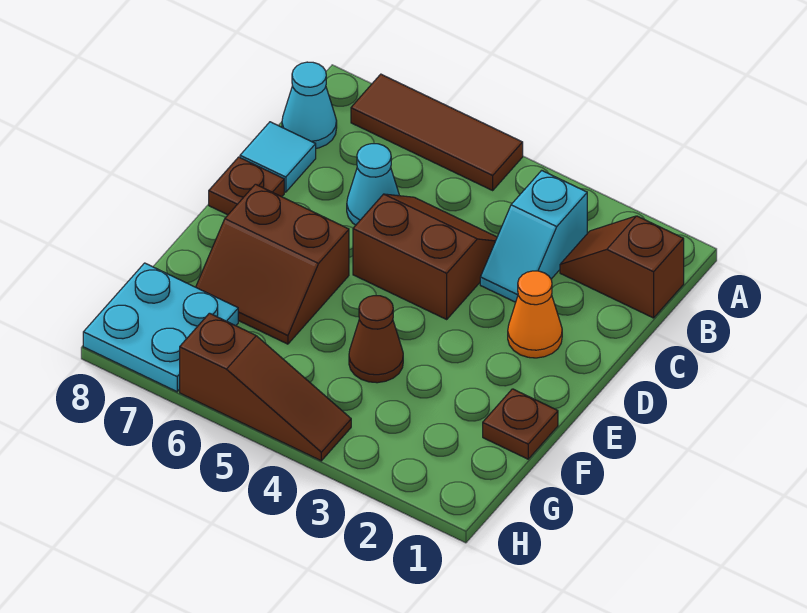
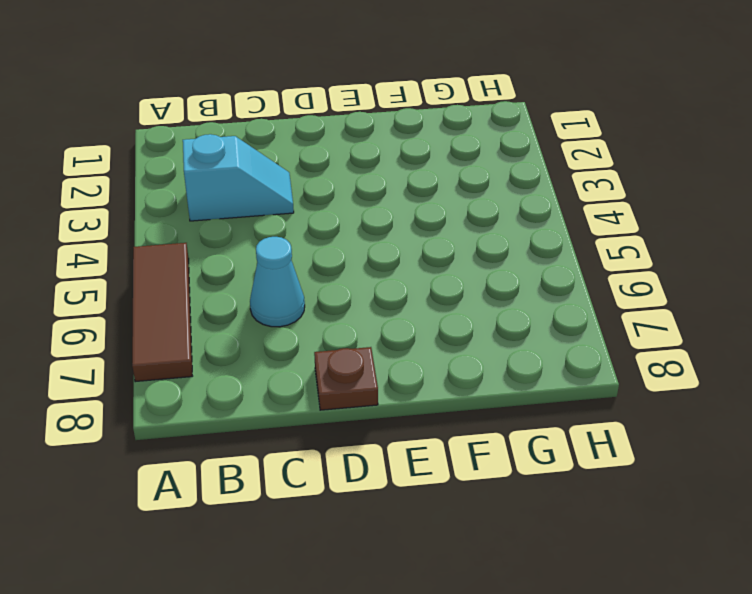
none -> brown 1x2 slope [560,216,684,318]
none -> cyan 1x1 cone [282,62,337,148]
none -> brown 2x2 slope [353,194,497,319]

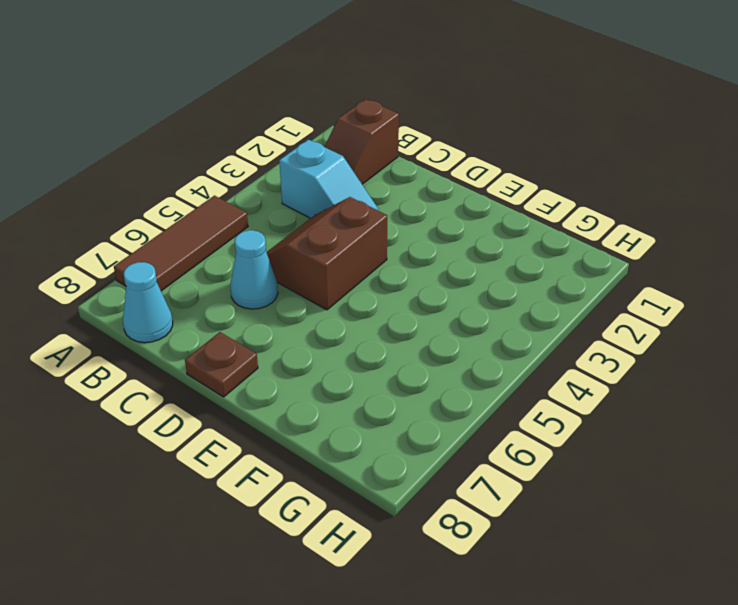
none -> cyan 1x1 tile [240,122,316,192]
none -> orange 1x1 cone [508,271,562,358]
none -> brown 2x2 slope [196,184,349,344]

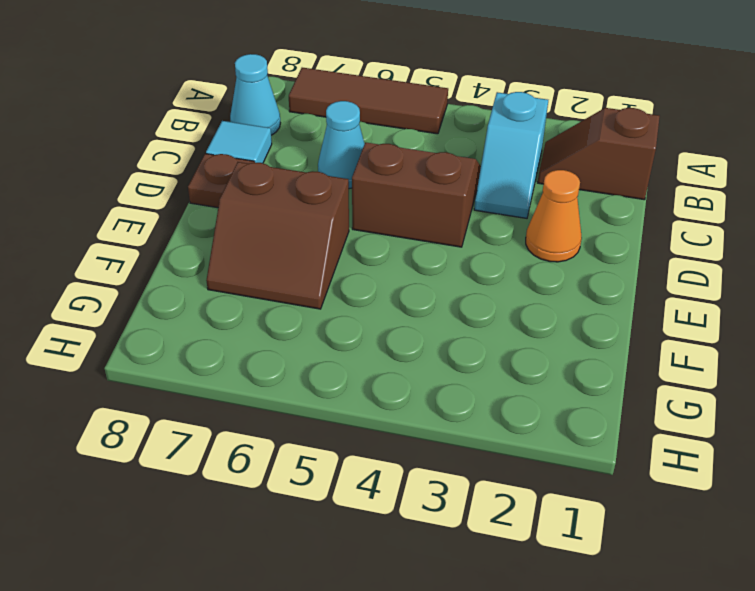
none -> brown 1x1 plate [483,389,558,459]
none -> brown 1x1 cone [349,296,403,383]
none -> cyan 2x2 plate [83,263,238,392]

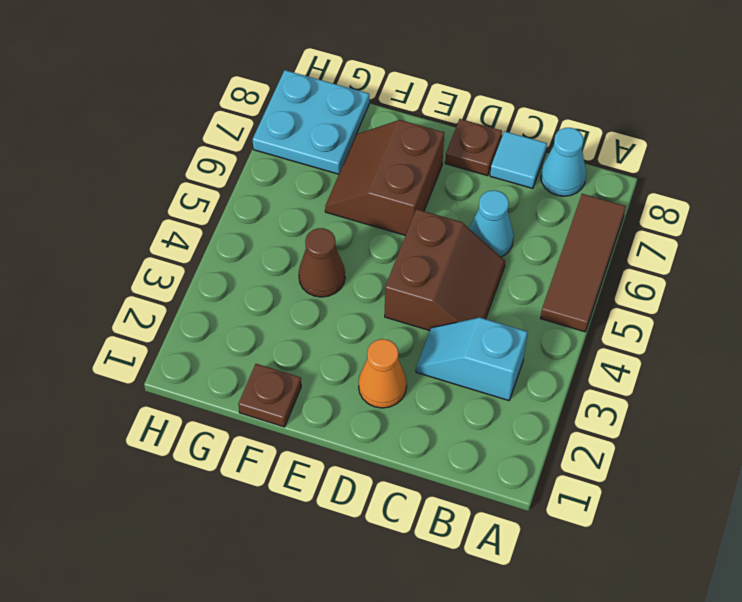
none -> brown 1x2 slope [560,216,684,318]
none -> brown 1x3 slope [180,313,351,461]

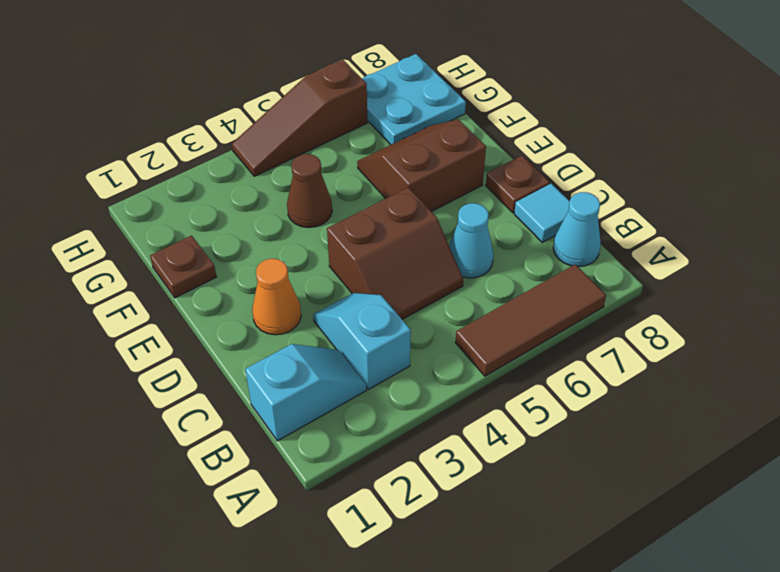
cyan 1x2 slope [245,344,366,441] -> brown 1x2 slope [560,216,684,318]

